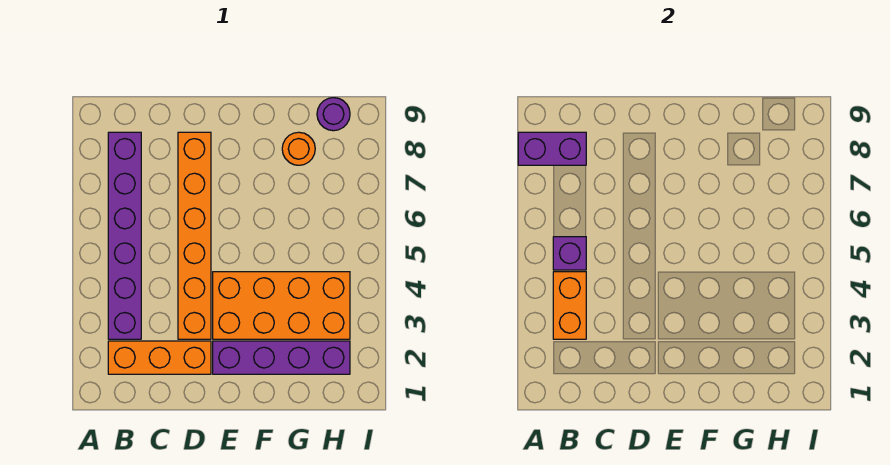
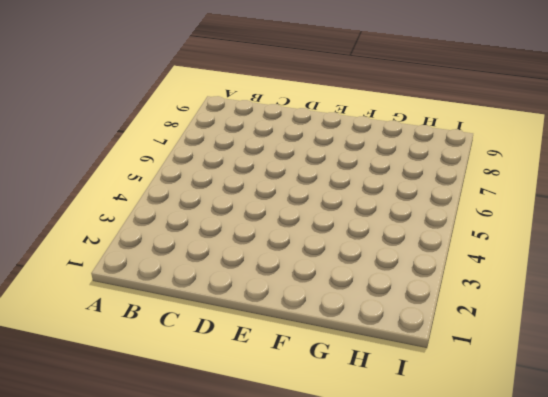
none -> orange 1x3 brick [108,341,211,374]
none -> purple 1x6 brick [108,132,141,339]

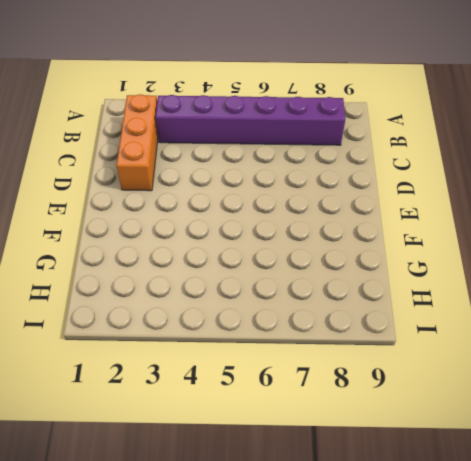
none -> orange 1x6 brick [178,132,211,339]
none -> purple 1x4 brick [213,341,350,374]

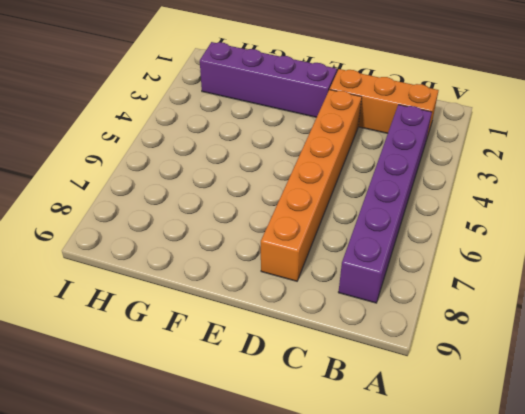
none -> orange 2x4 brick [213,272,350,339]
none -> orange 1x1 round brick [282,132,315,165]

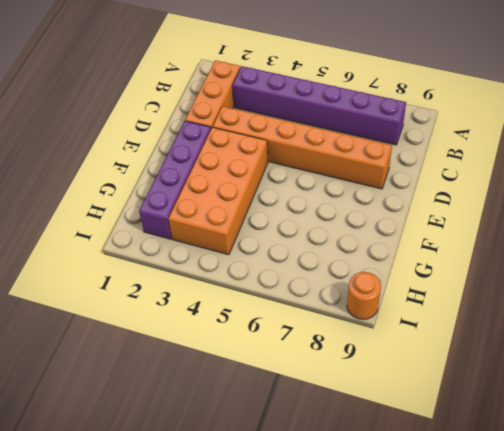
orange 1x1 round brick [347,272,381,319] -> orange 1x1 round brick moved to [282,132,315,165]
none -> purple 1x1 round brick [317,98,350,131]
none -> purple 1x2 brick [518,132,586,165]

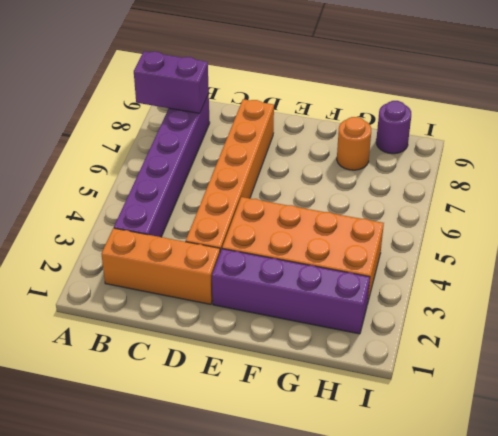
none -> orange 1x2 brick [553,272,586,339]
none -> purple 1x1 brick [553,237,586,270]

